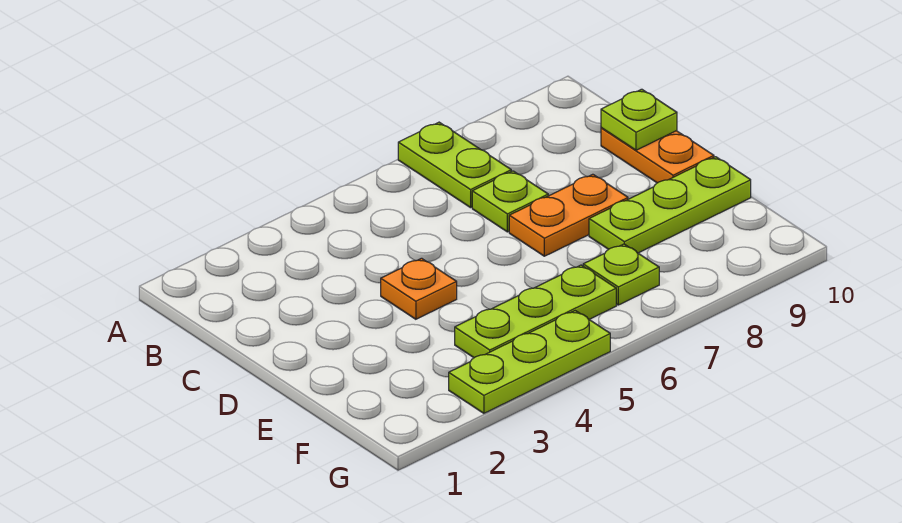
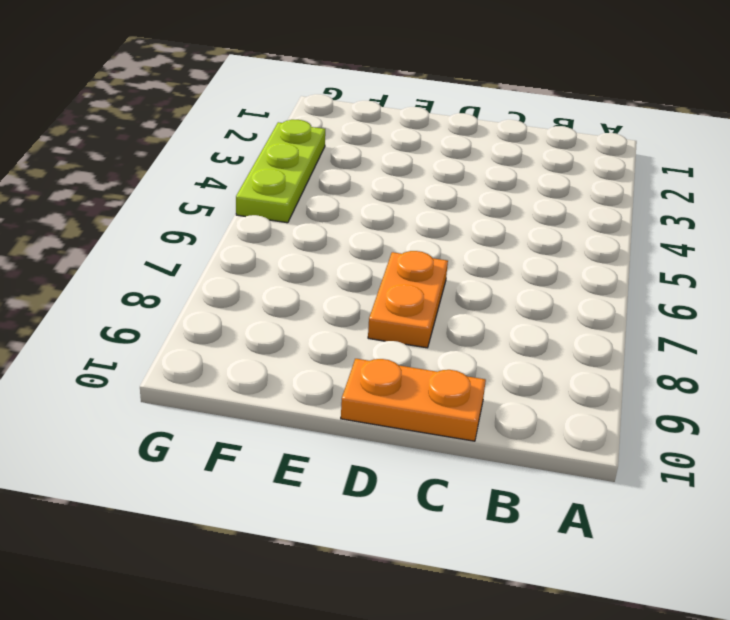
none -> lime 1x2 plate [398,122,511,208]
none -> lime 1x1 plate [472,171,548,232]

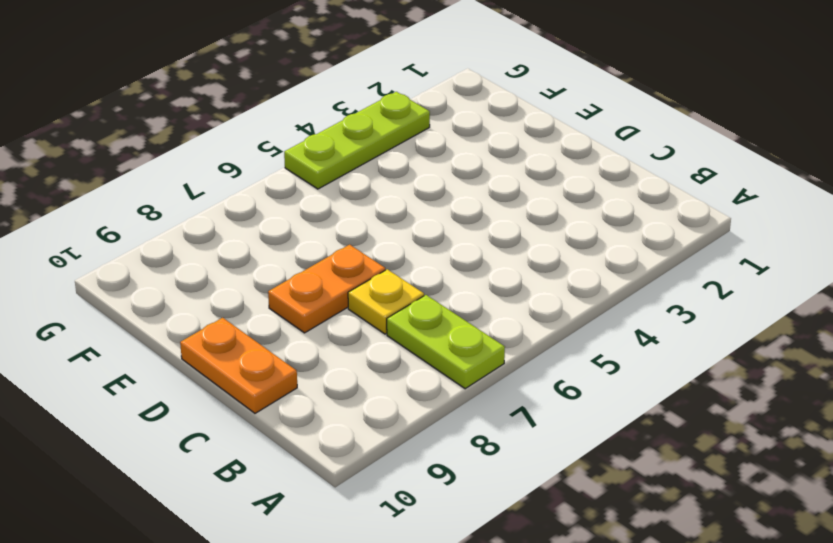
yellow 1x1 plate [348,269,424,334] -> lime 1x1 plate [472,171,548,232]
none -> orange 1x1 plate [381,258,457,319]
none -> lime 1x3 plate [589,157,751,253]

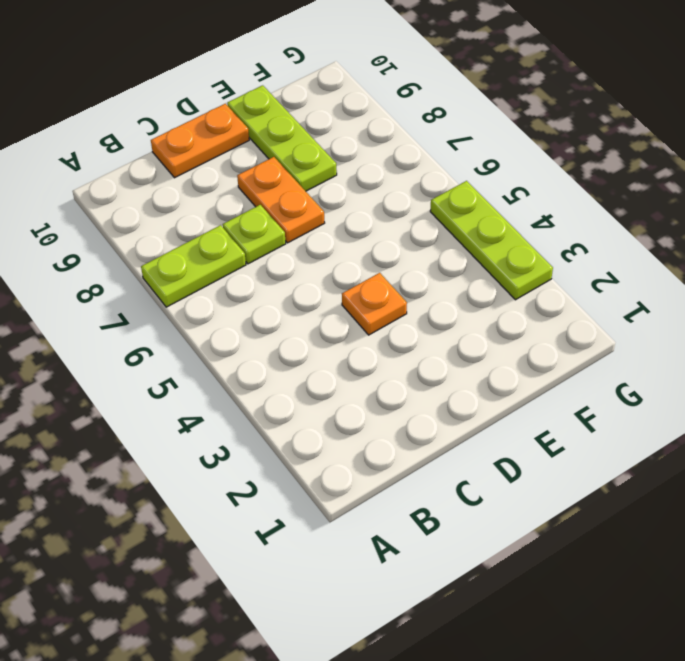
none -> lime 1x3 plate [455,265,616,358]
none -> lime 1x1 plate [583,244,659,305]

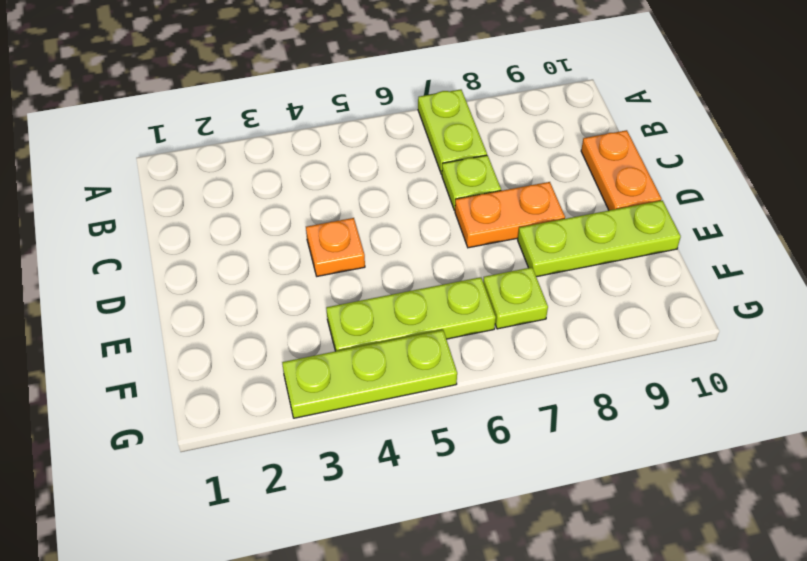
none -> lime 1x1 plate [601,89,677,150]

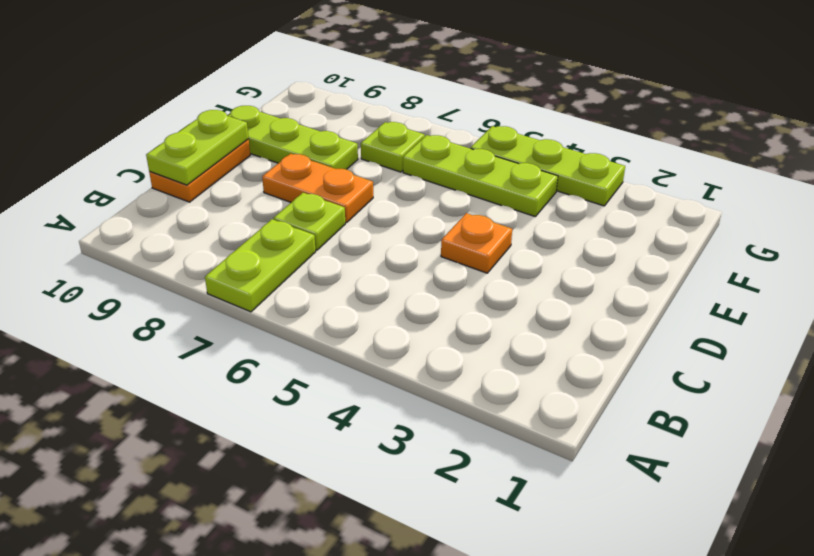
lime 1x2 plate [146,110,249,185] -> lime 1x1 plate [601,89,677,150]

